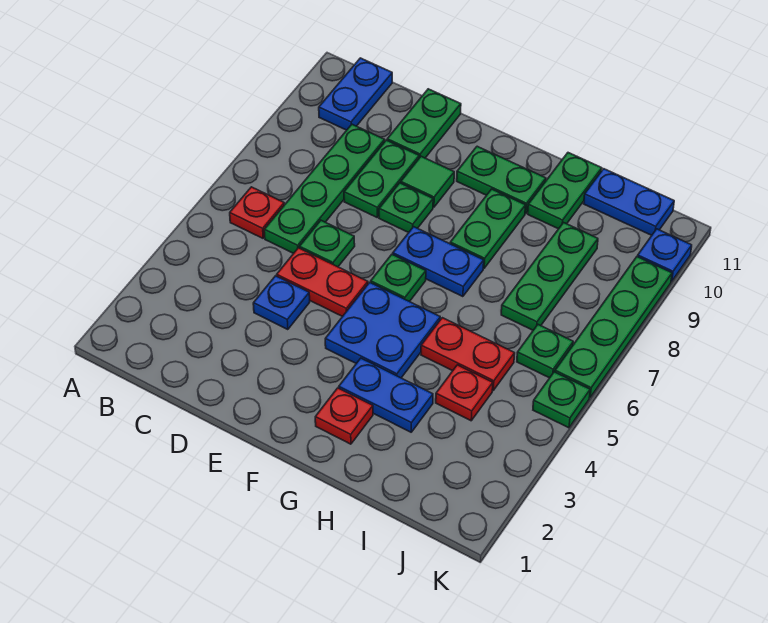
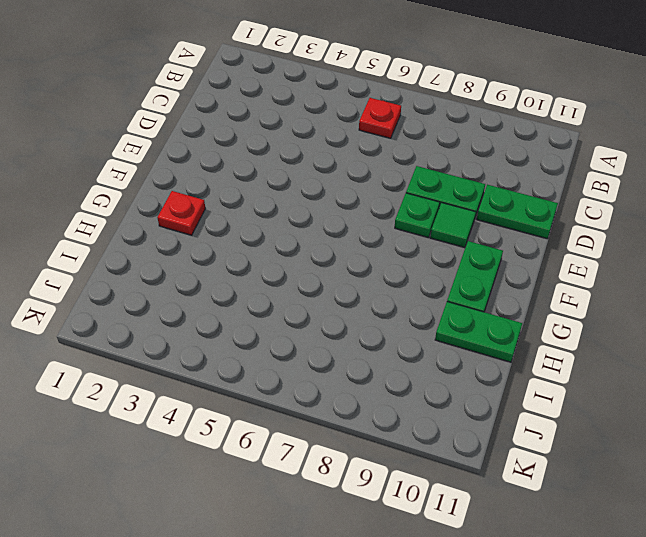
none -> blue 1x2 plate [319,58,392,130]
none -> green 1x4 plate [264,124,385,253]
none -> blue 1x1 plate [253,276,310,330]

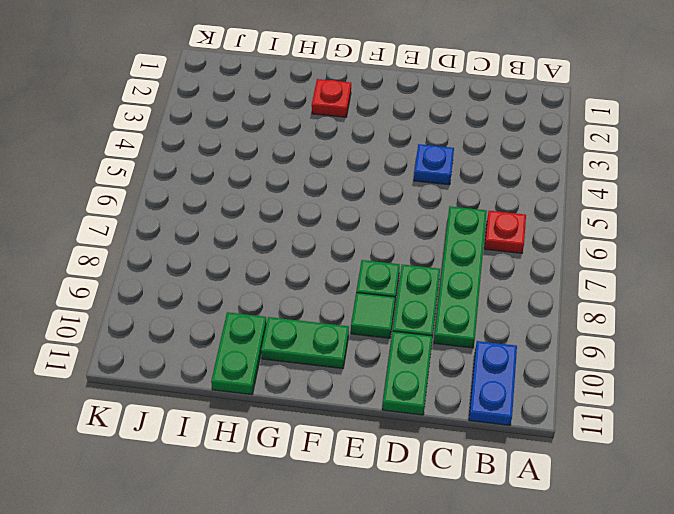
none -> red 1x2 plate [277,248,368,317]
none -> green 1x1 plate [299,220,355,267]
none -> blue 2x2 plate [325,282,440,378]

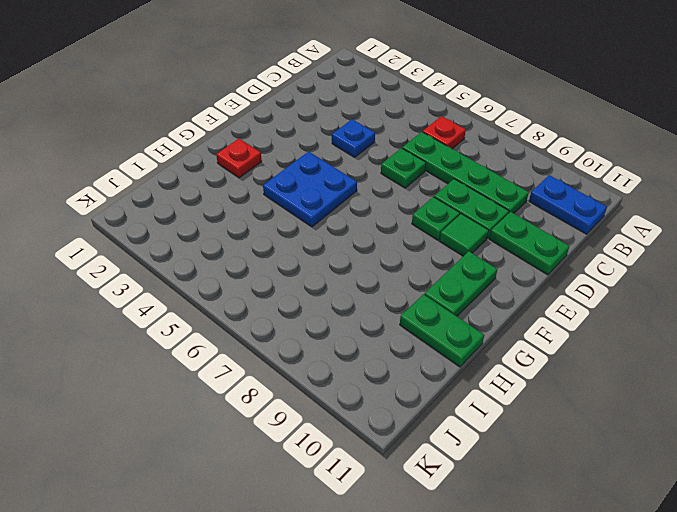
none -> red 1x2 plate [277,248,368,317]
none -> green 1x1 plate [371,254,426,302]
none -> blue 1x2 plate [393,227,484,297]

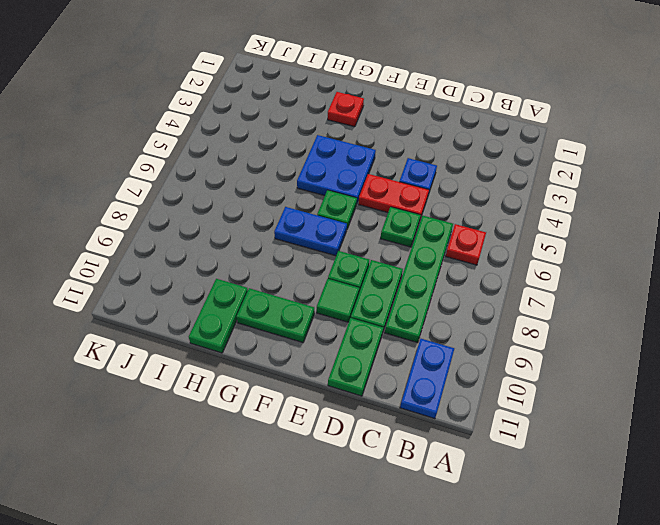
none -> blue 1x2 plate [339,358,433,432]
none -> green 1x2 plate [450,189,526,268]
none -> red 1x2 plate [421,318,515,390]

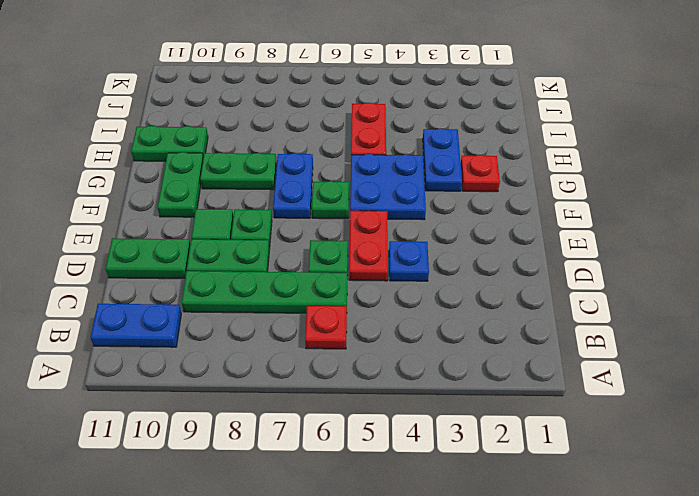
none -> red 1x1 plate [436,365,493,421]
none -> green 1x3 plate [501,223,598,330]
none -> blue 1x2 plate [584,169,674,235]

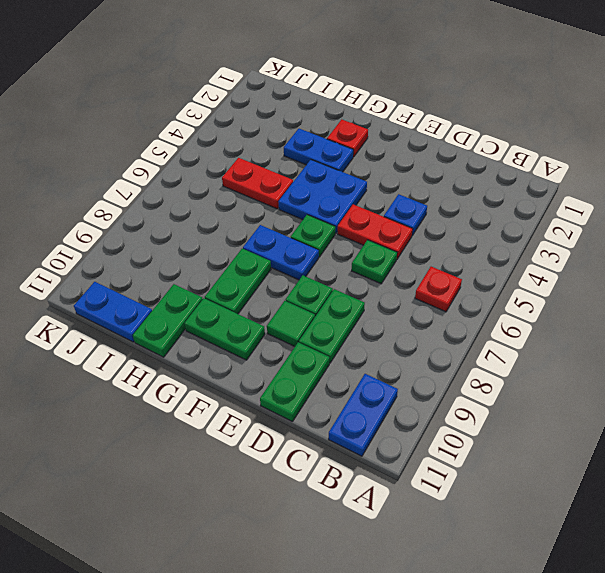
none -> green 1x4 plate [264,124,385,253]
none -> red 1x1 plate [436,365,493,421]
none -> green 1x3 plate [501,223,598,330]

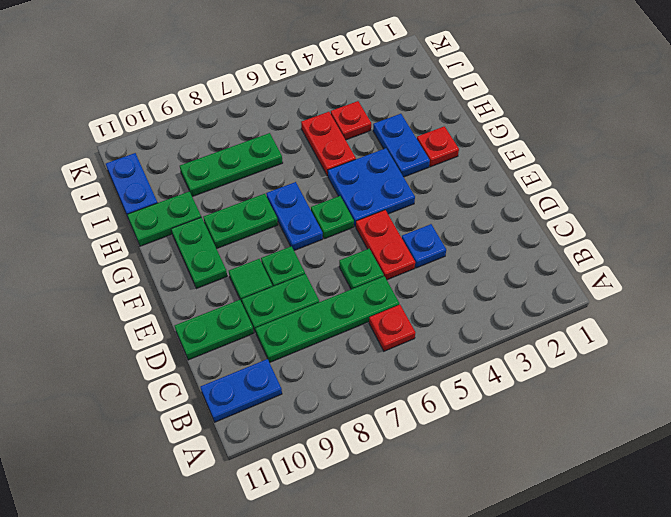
none -> green 1x1 plate [517,325,573,378]
none -> green 1x1 plate [533,372,590,428]
none -> green 1x4 plate [555,257,672,397]

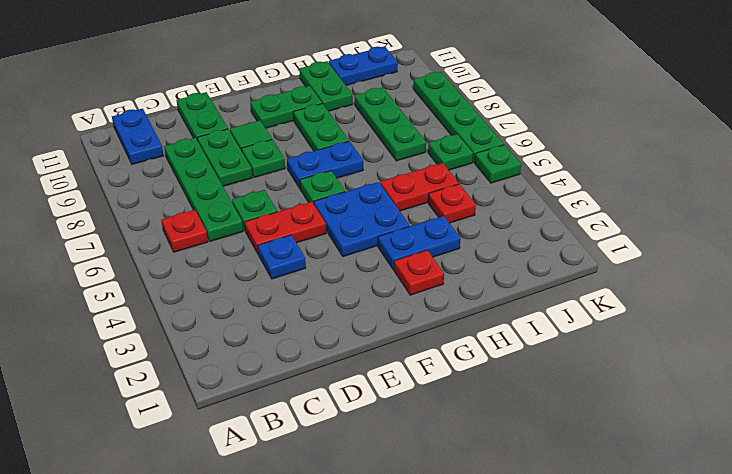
none -> blue 1x1 plate [638,229,692,282]

